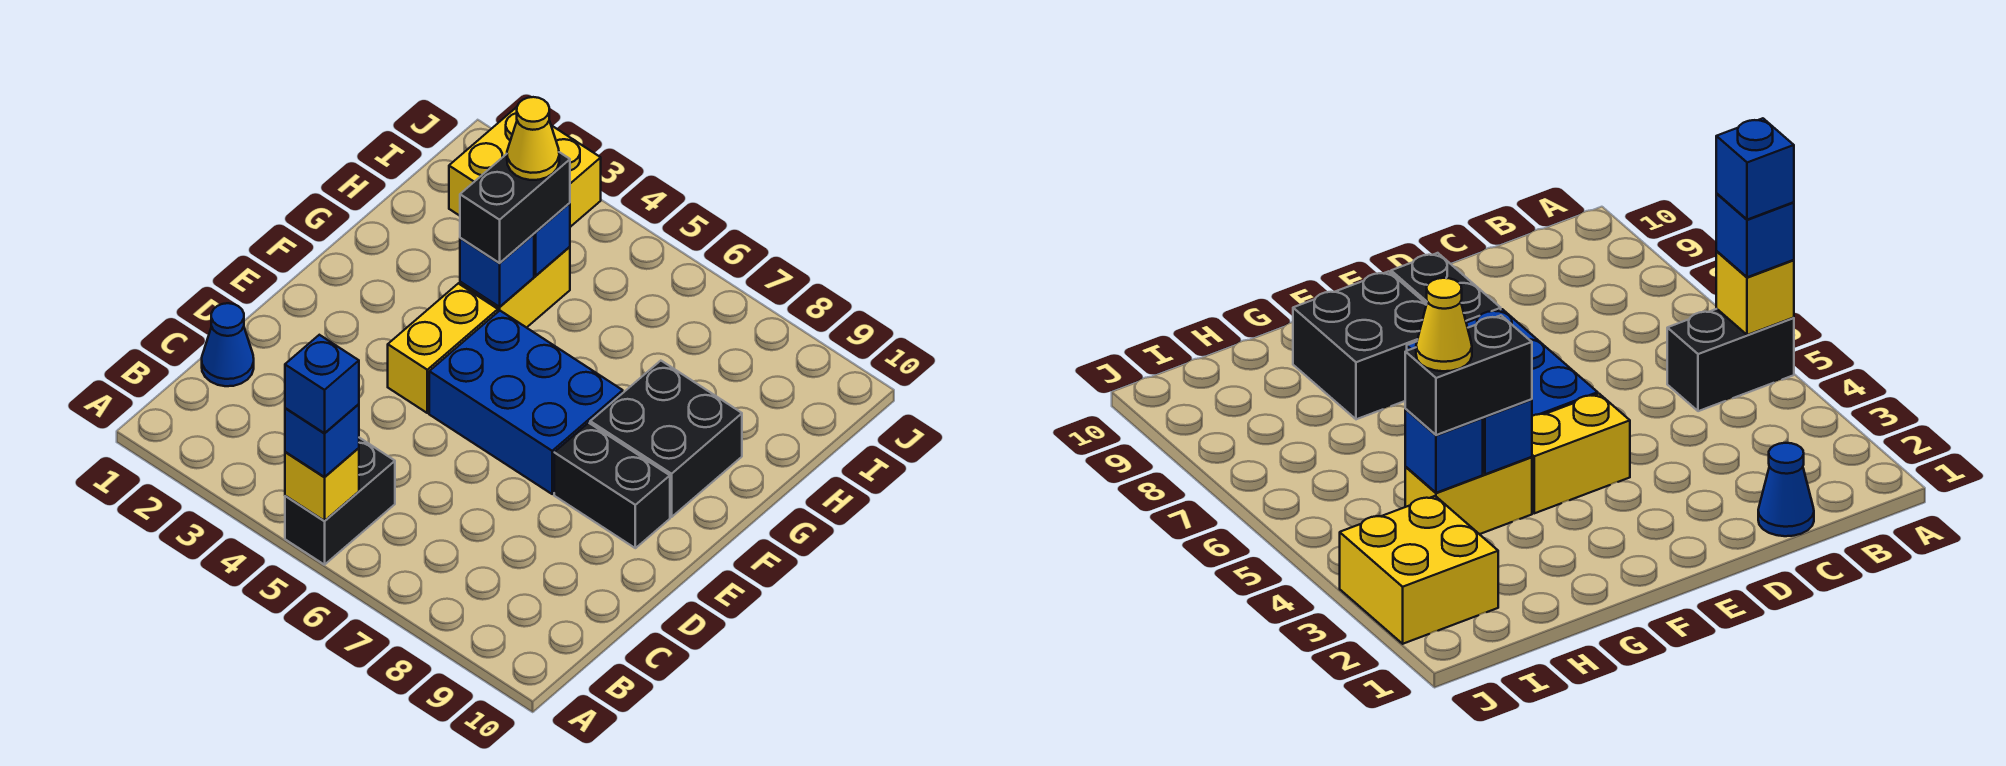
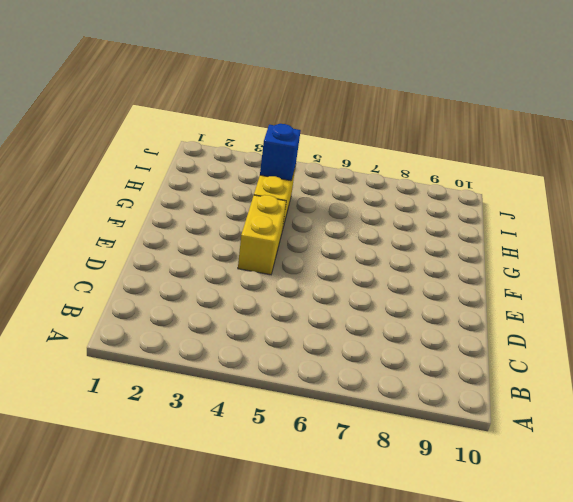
none -> black 1x2 brick [285,438,395,565]
none -> blue 1x1 cone [202,303,254,386]
none -> blue 2x3 brick [429,311,623,494]

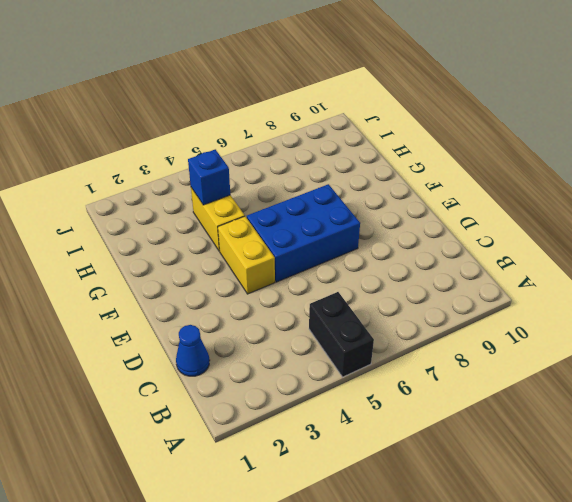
none -> black 1x2 brick [554,423,670,548]
none -> black 2x2 brick [590,361,742,517]
none -> yellow 2x2 brick [449,107,601,227]

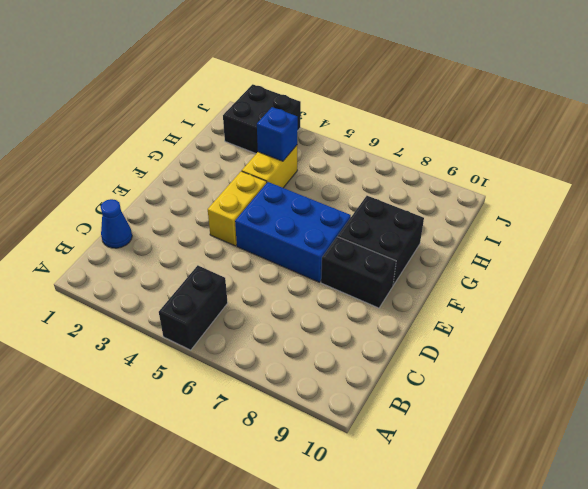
black 2x2 brick [223,84,301,153] -> yellow 2x2 brick [449,107,601,227]
none -> yellow 1x1 brick [285,448,359,521]
none -> blue 1x1 brick [460,234,534,307]
none -> blue 1x1 brick [285,404,359,477]

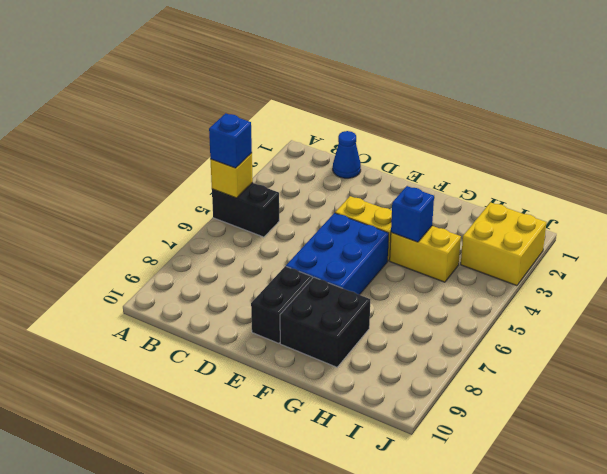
none -> blue 1x1 brick [534,203,570,276]
none -> black 1x2 brick [460,152,570,263]
none -> blue 1x1 brick [285,335,359,433]

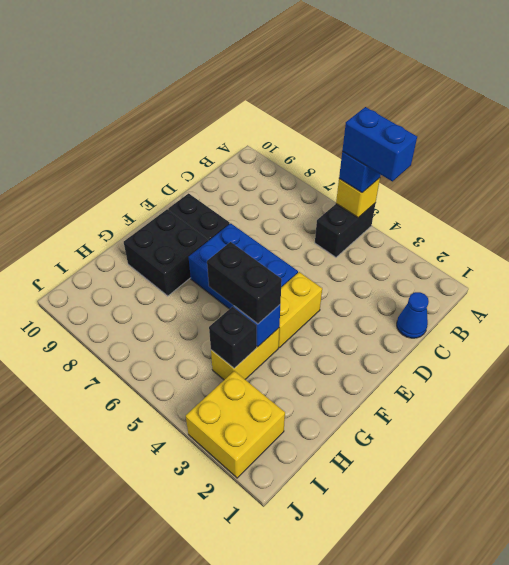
blue 1x2 brick [342,107,417,181] -> blue 1x1 brick [285,335,359,433]
black 1x2 brick [207,242,282,324] -> black 1x2 brick turned to [460,152,570,263]
black 1x1 brick [209,307,257,368] -> blue 1x1 brick [534,203,570,276]
none -> yellow 1x1 cone [507,97,559,180]

